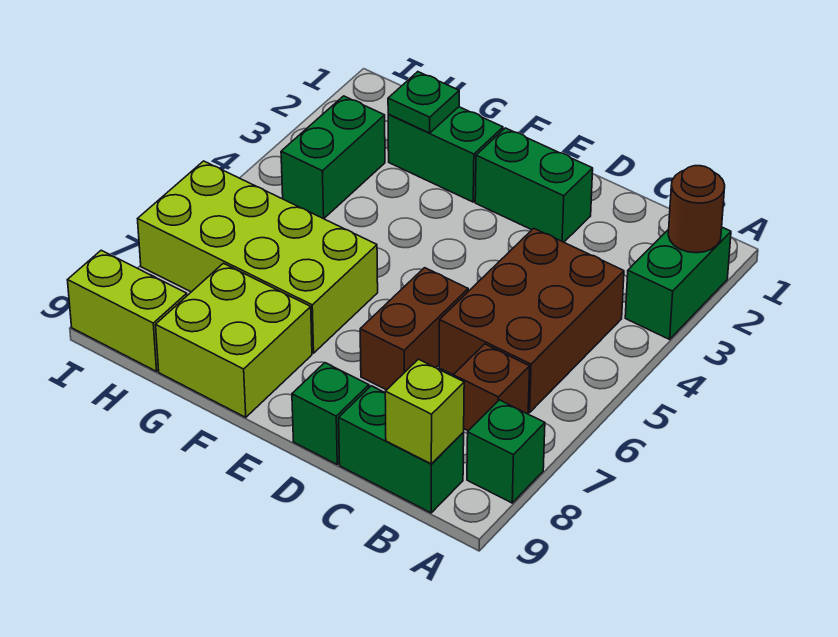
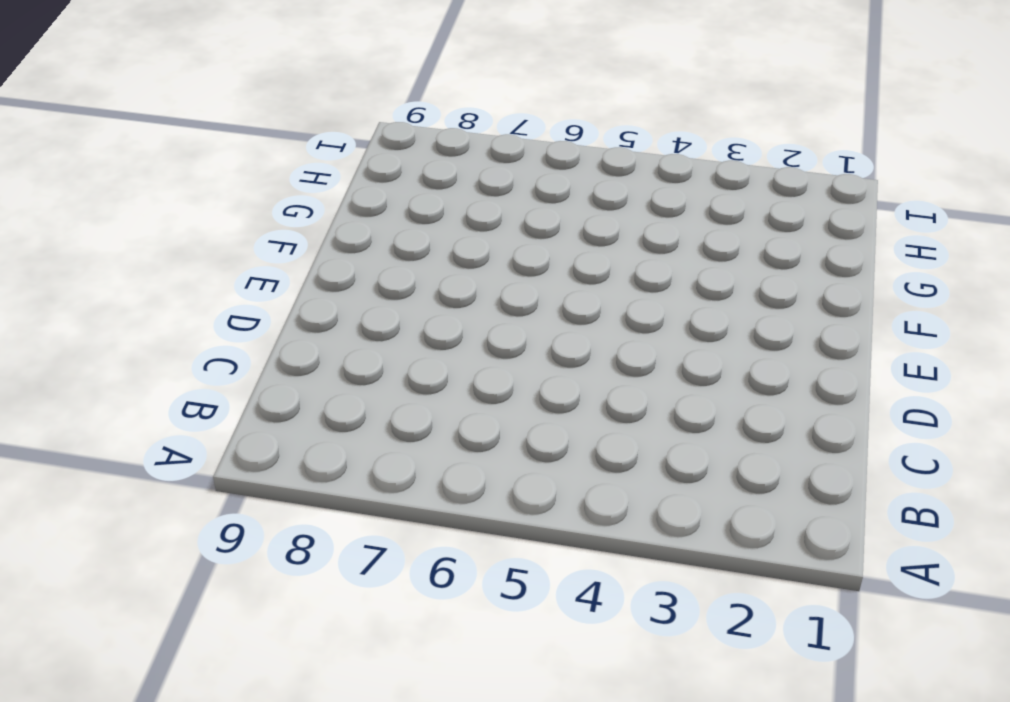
none -> green 1x2 brick [625,227,731,339]
none -> green 1x1 brick [467,400,545,503]
none -> brown 2x3 brick [439,228,624,412]

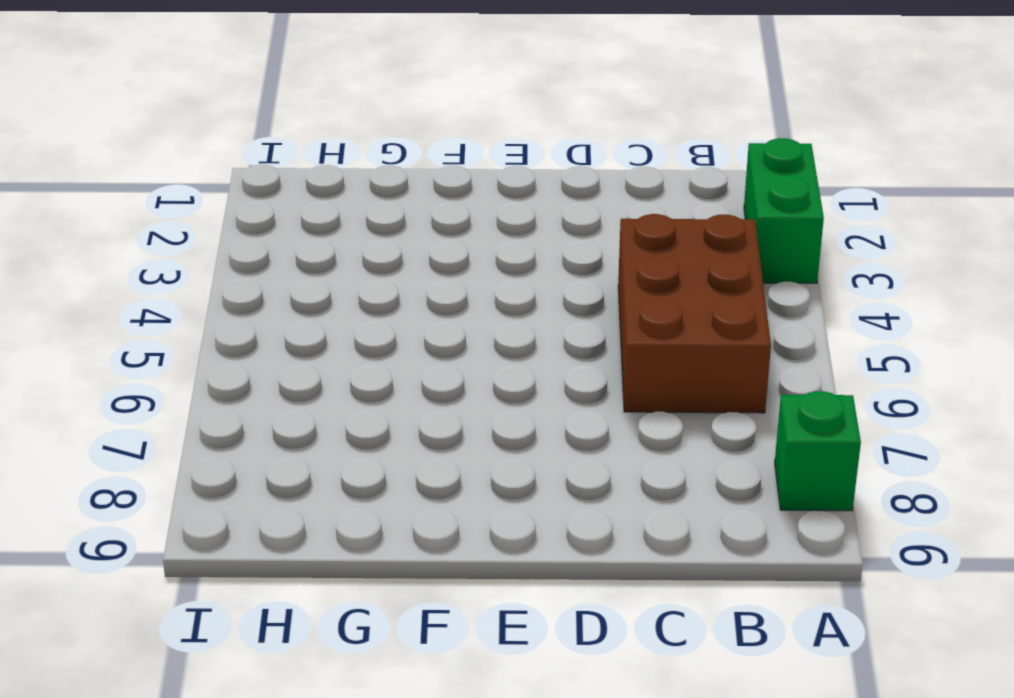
none -> brown 1x1 brick [453,344,530,431]
none -> green 1x2 brick [339,386,464,513]
none -> green 1x2 brick [475,128,593,242]

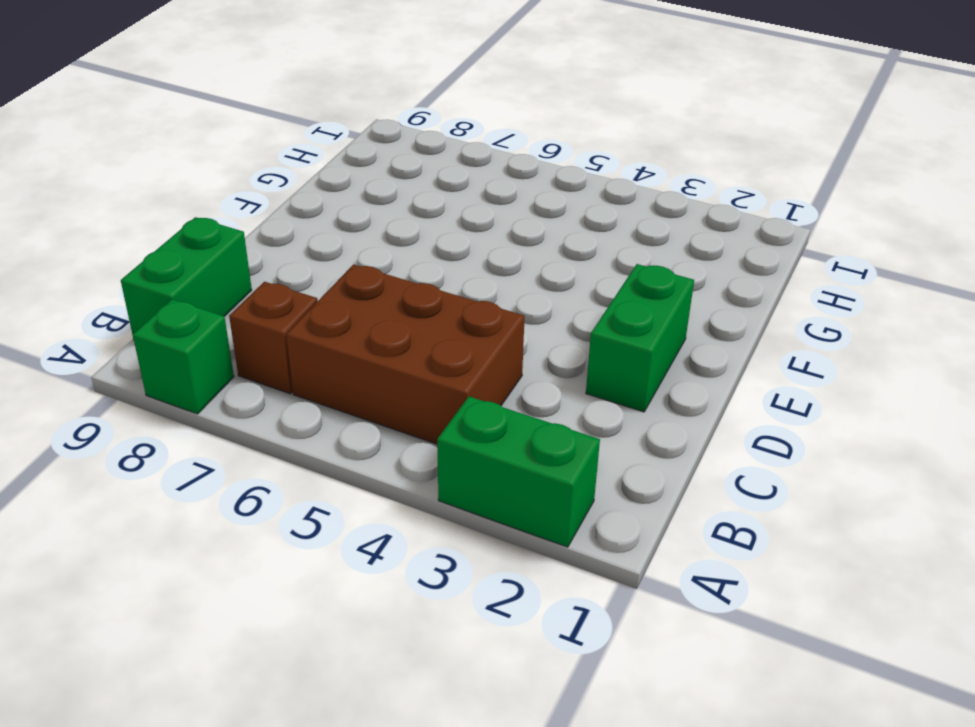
none -> brown 1x2 brick [360,268,468,390]
none -> green 1x1 brick [292,363,369,464]
none -> green 1x2 brick [388,107,503,202]

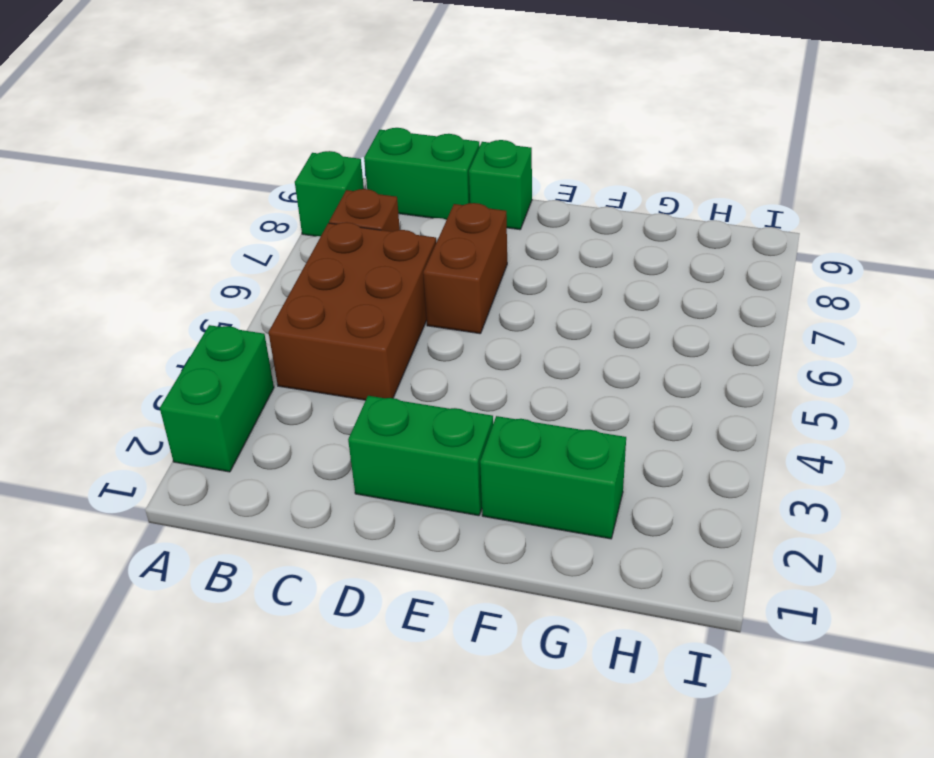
none -> lime 2x4 brick [138,161,378,353]
none -> lime 2x2 brick [156,263,312,417]
none -> green 1x2 brick [281,96,385,219]

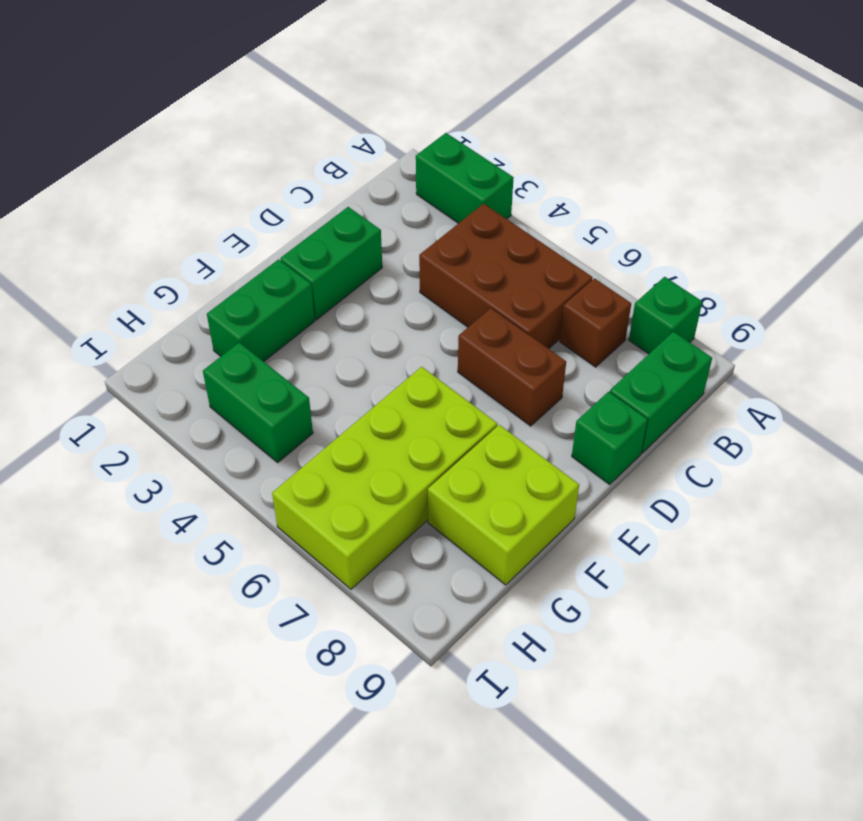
none -> lime 1x2 brick [68,250,187,371]
none -> brown 1x1 round brick [668,166,725,253]
none -> lime 1x1 brick [385,359,464,464]

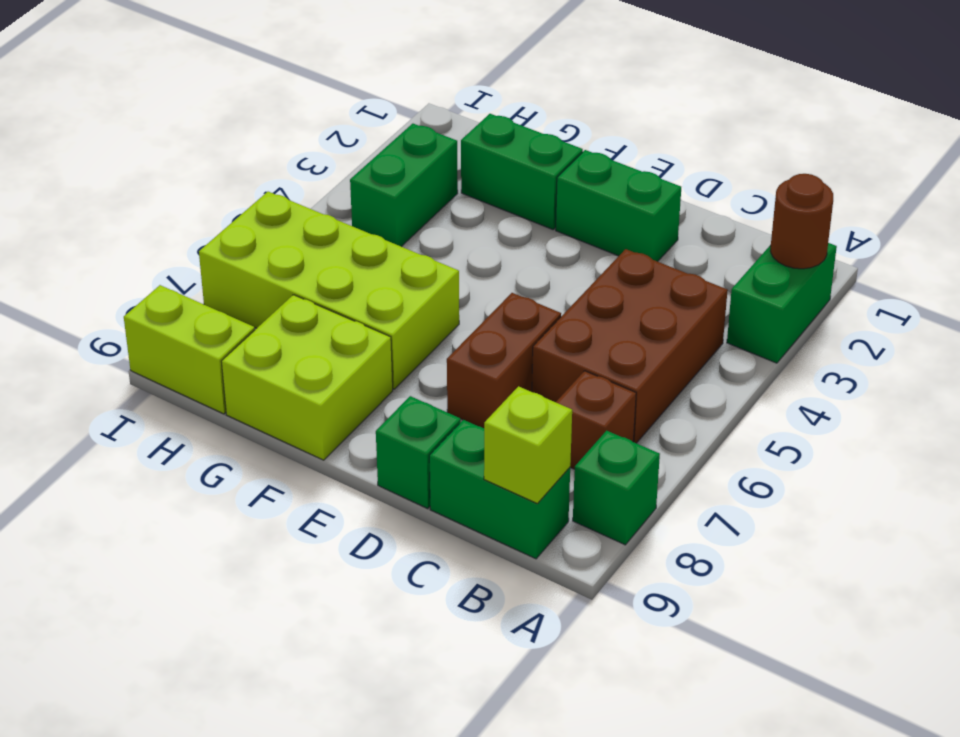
none -> green 1x1 plate [388,72,459,133]

